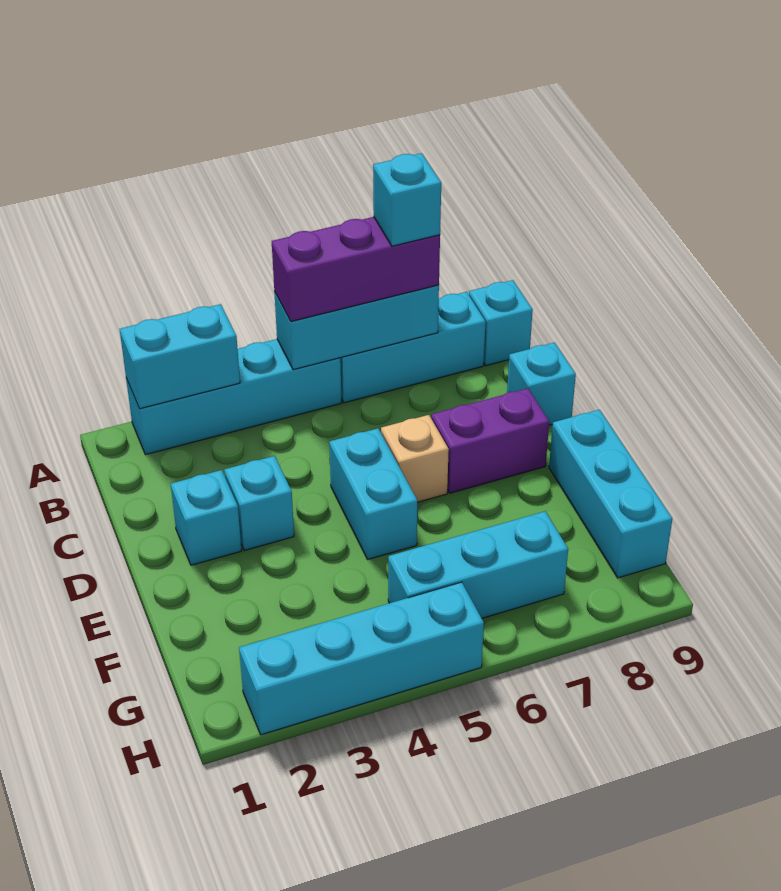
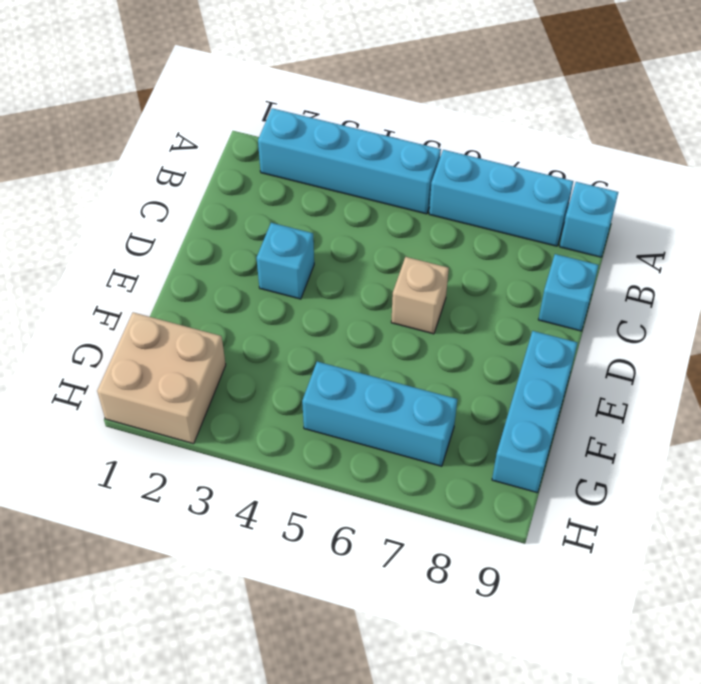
tan 2x2 brick [97,312,226,444] -> cyan 1x4 brick [239,582,484,735]
none -> cyan 1x1 brick [171,470,242,565]
none -> cyan 1x2 brick [329,428,417,559]
none -> purple 1x2 brick [431,388,549,493]

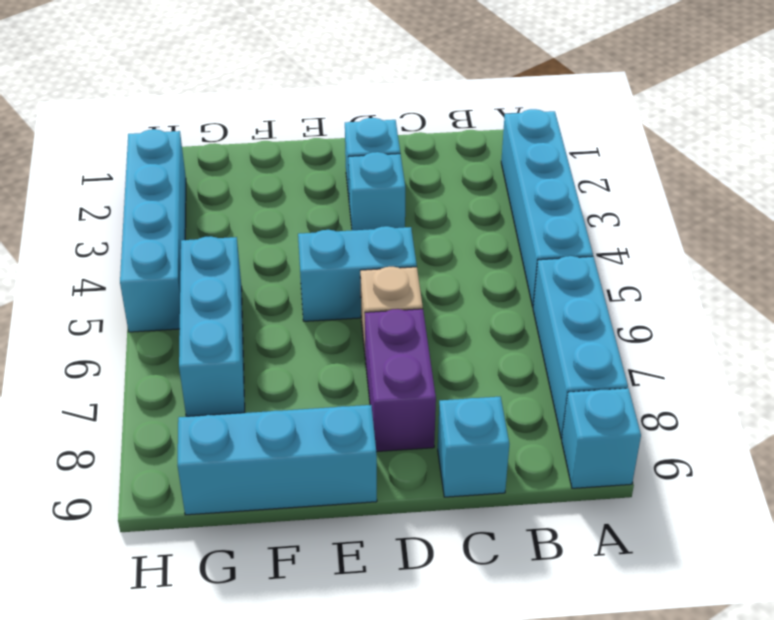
none -> cyan 1x2 brick [120,304,240,409]
none -> cyan 1x3 brick [274,285,439,370]
none -> purple 1x3 brick [272,217,440,322]

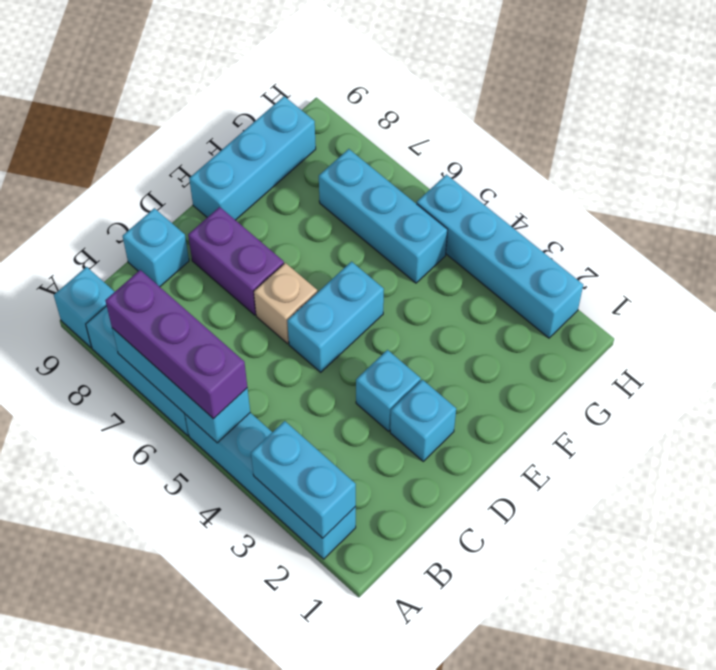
none -> cyan 1x1 brick [373,153,441,246]

